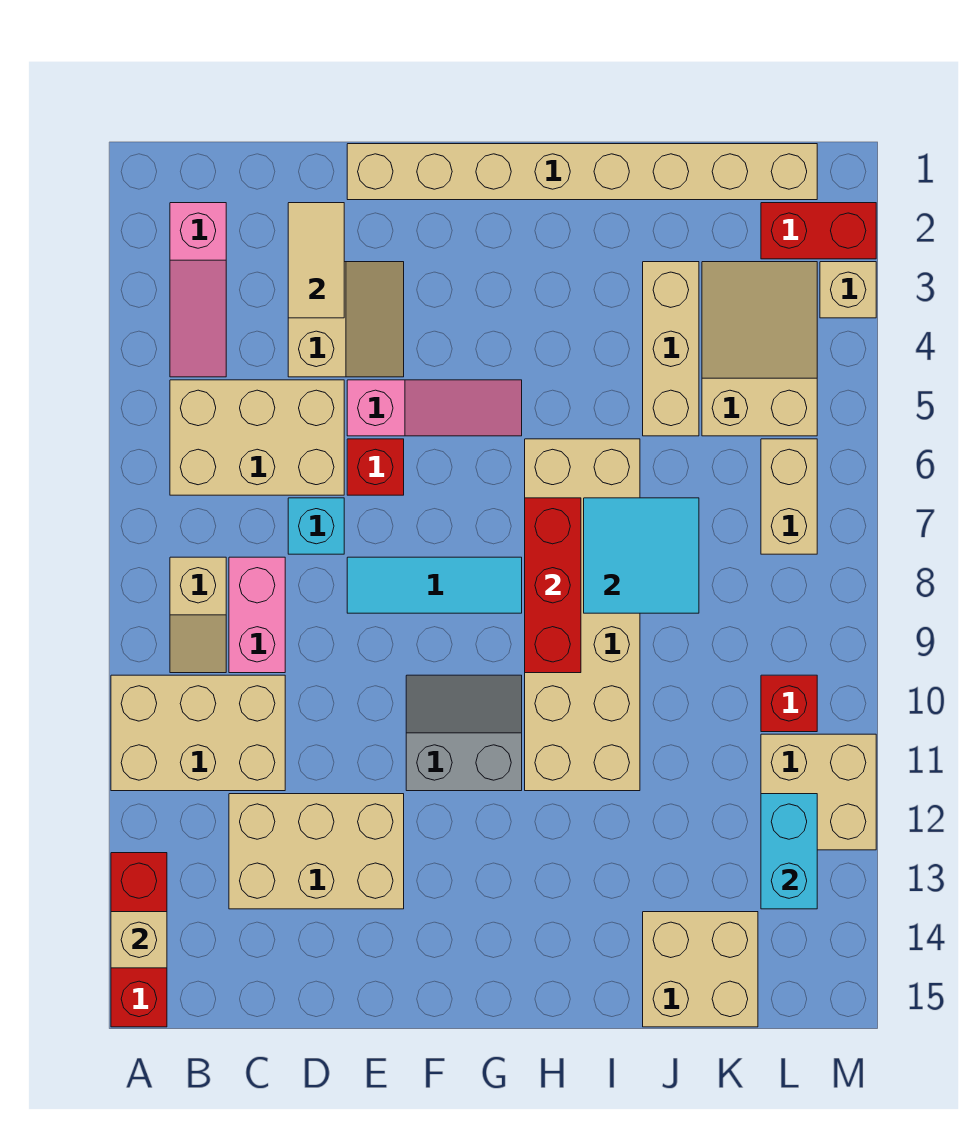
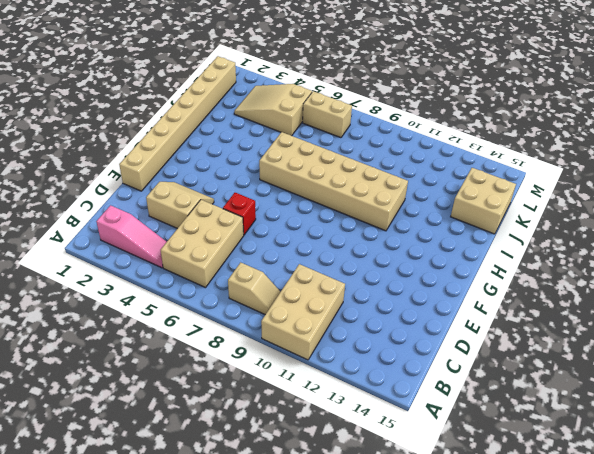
none -> red 1x3 brick [111,853,167,1027]
none -> pink 1x2 brick [229,557,285,673]
none -> tan 2x3 brick [229,794,404,909]

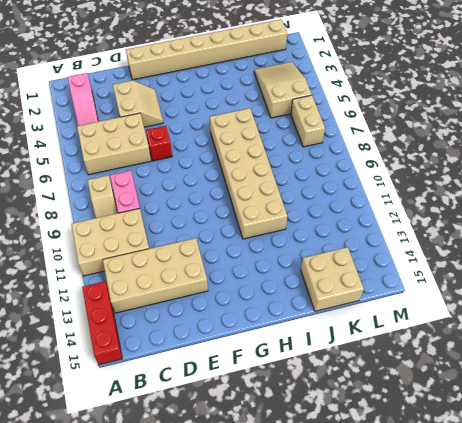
tan 2x4 brick [103,238,208,313] -> tan 2x3 brick [229,794,404,909]
none -> cyan 1x1 brick [288,498,344,554]
none -> pink 1x3 slope [347,380,522,436]
none -> cyan 1x3 tile [347,557,522,613]

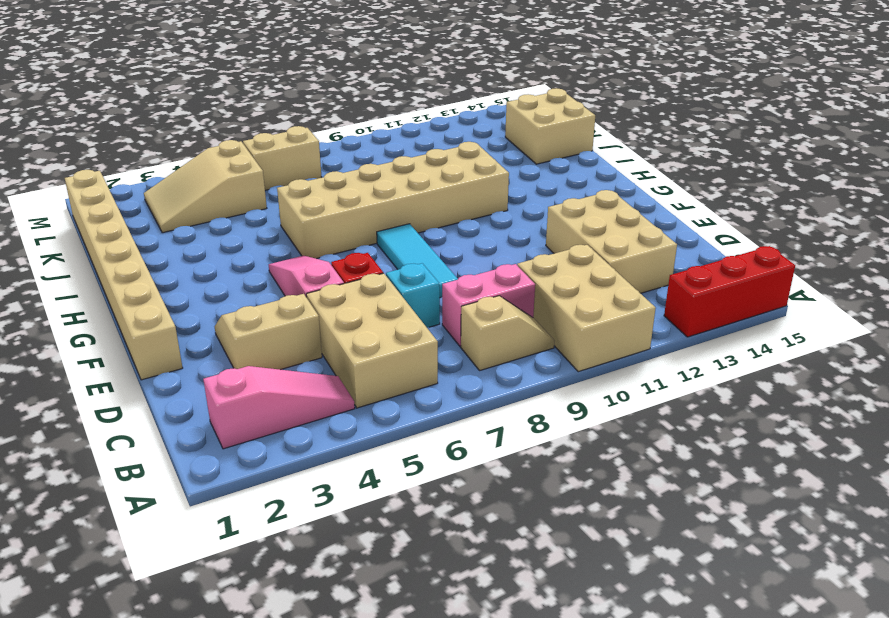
none -> grey 2x2 slope [406,675,522,791]
none -> tan 1x3 brick [643,262,699,436]
none -> red 1x2 brick [761,203,876,259]

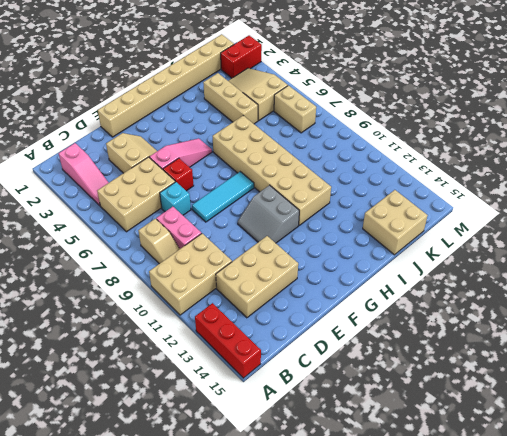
grey 2x2 slope [238,185,299,243] -> grey 2x2 slope turned to [406,675,522,791]
none -> red 1x1 brick [761,675,817,732]
none -> tan 2x2 brick [761,734,876,850]
none -> tan 1x1 brick [820,262,876,318]

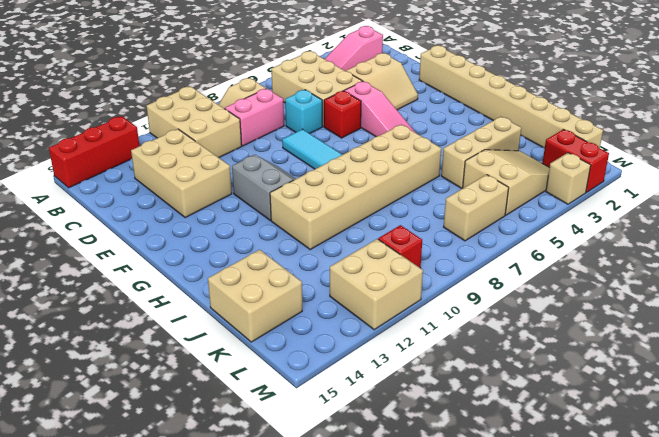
none -> tan 1x1 brick [111,912,167,968]
none -> tan 1x2 tile [288,203,344,318]
none -> red 1x3 brick [525,498,581,673]

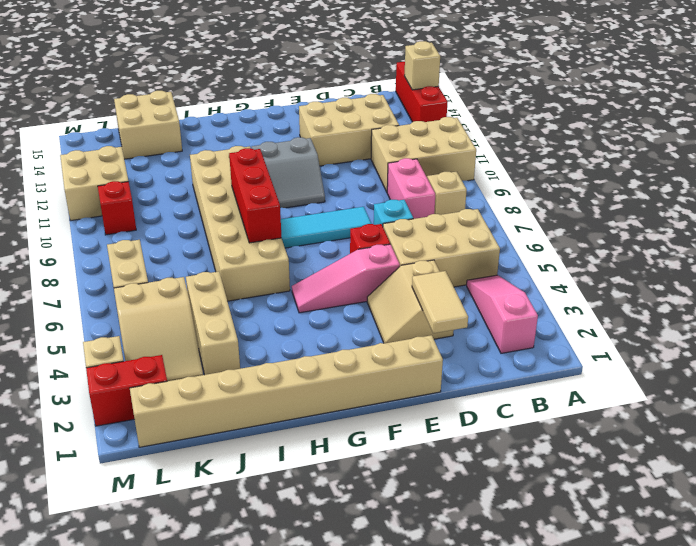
none -> cyan 2x2 tile [584,498,699,613]
none -> cyan 1x2 brick [761,794,817,909]

